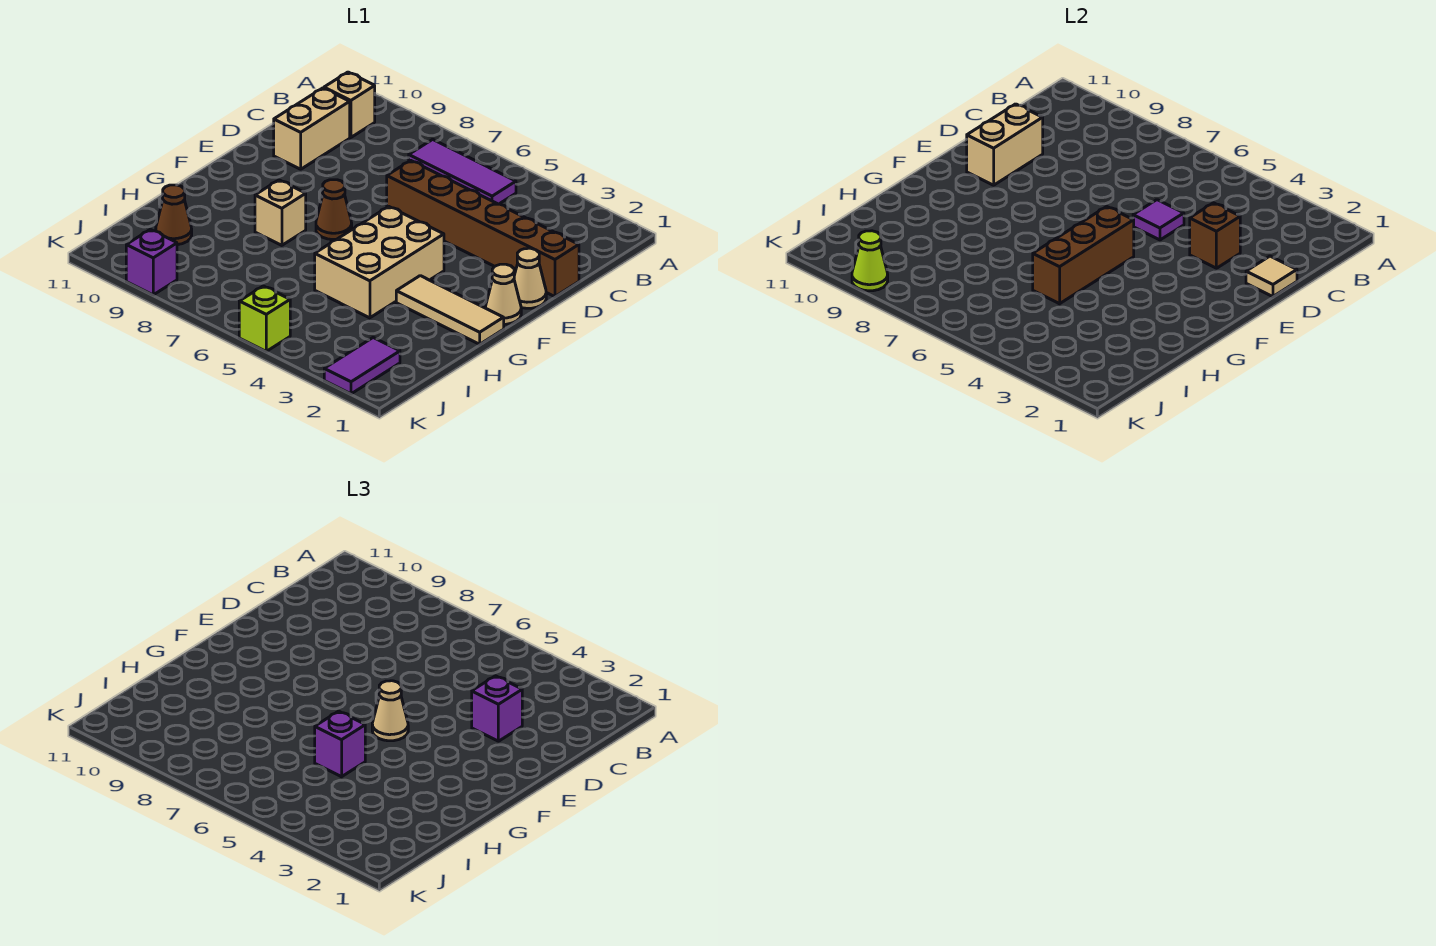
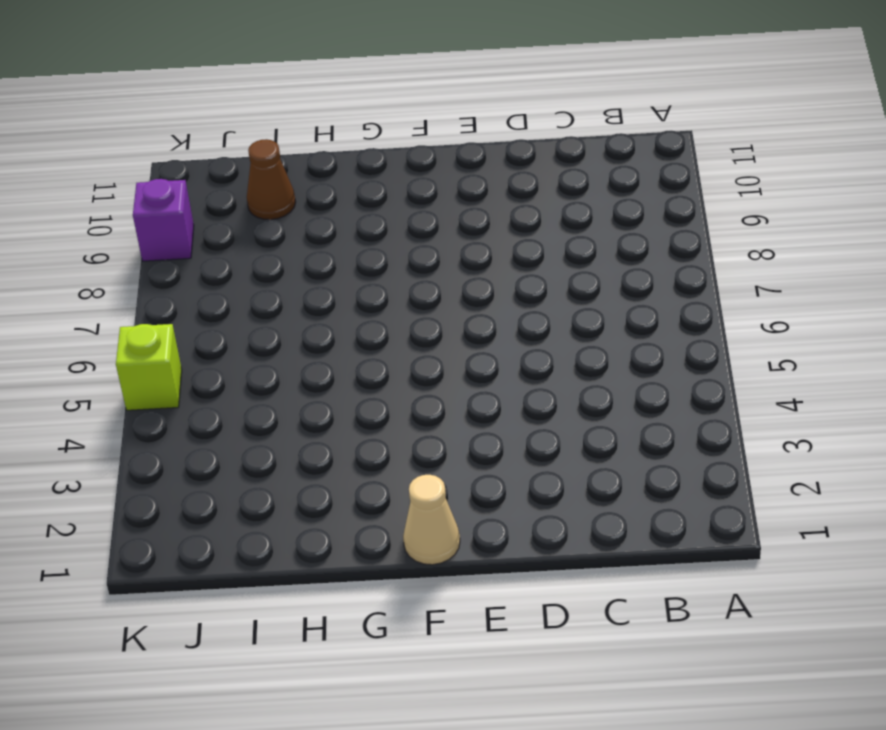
none -> purple 1x3 tile [409,139,516,204]
none -> tan 1x1 brick [324,72,375,138]
none -> tan 1x2 brick [274,88,350,169]

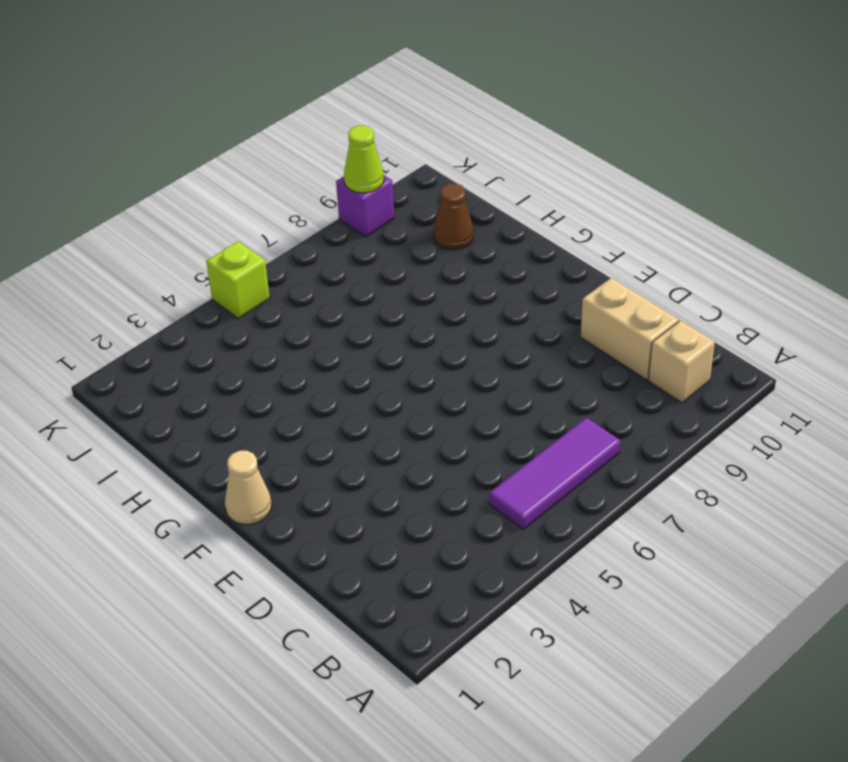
none -> brown 1x6 brick [387,161,579,297]
none -> tan 1x1 cone [514,248,546,308]
none -> tan 2x3 brick [315,207,444,318]

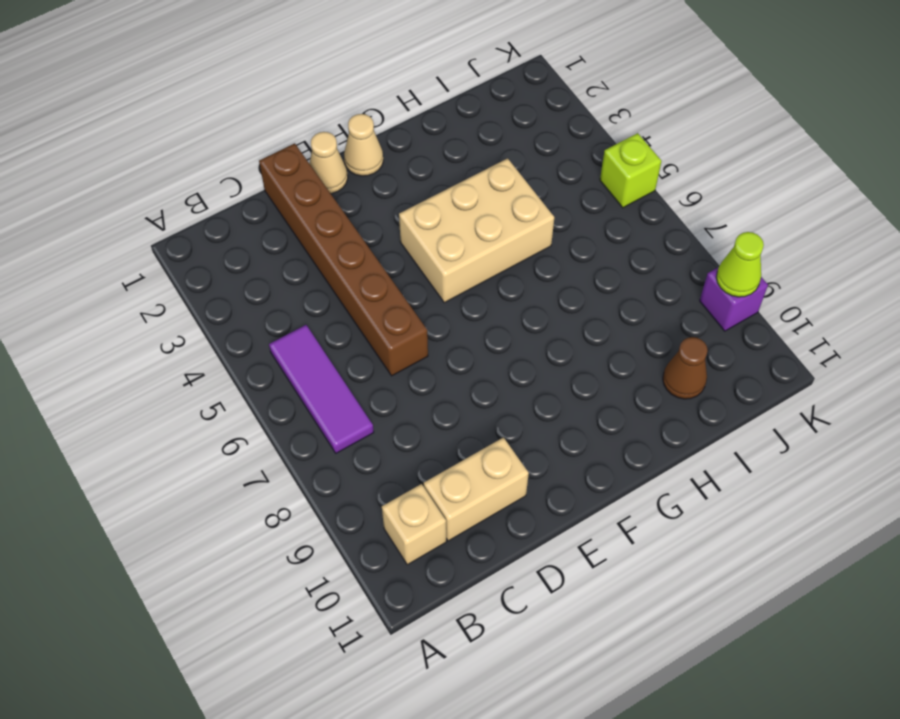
none -> brown 1x1 cone [316,180,352,240]
none -> tan 1x3 tile [396,276,504,344]
none -> tan 1x1 brick [255,180,306,245]

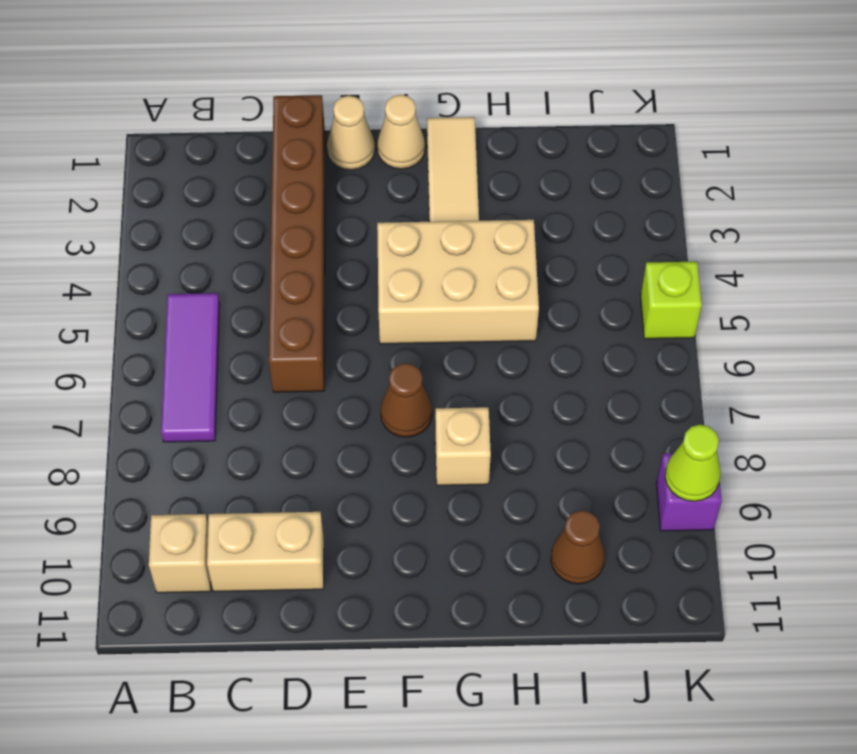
none -> purple 1x2 tile [324,338,400,394]
none -> tan 1x1 tile [1246,256,1297,297]
none -> brown 1x1 brick [1190,203,1240,268]

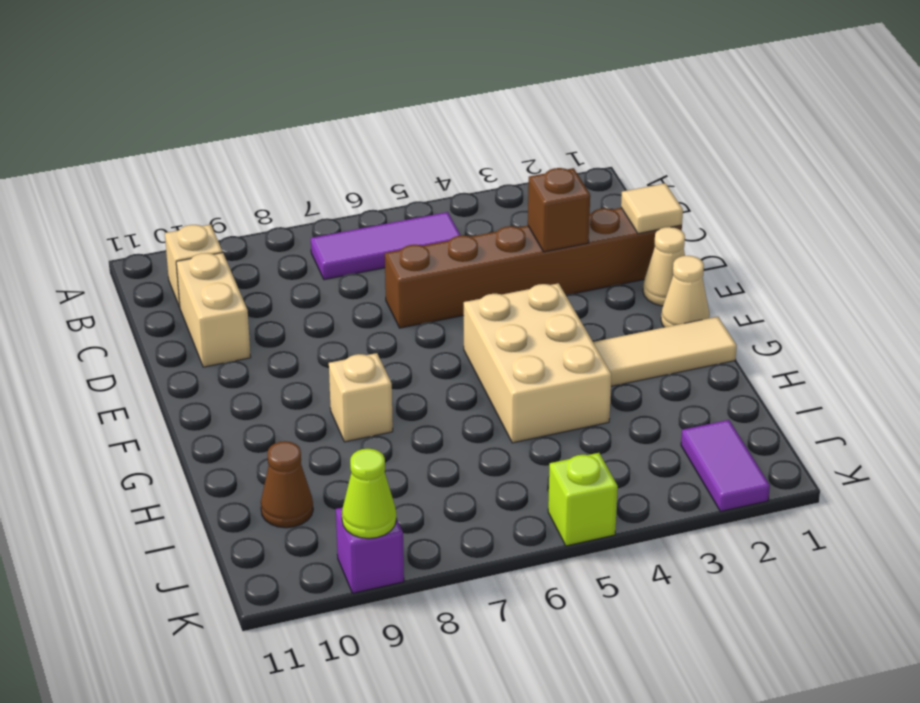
none -> brown 1x1 cone [316,180,352,240]
none -> purple 1x1 tile [1133,200,1184,240]
none -> tan 1x2 brick [967,104,1043,185]

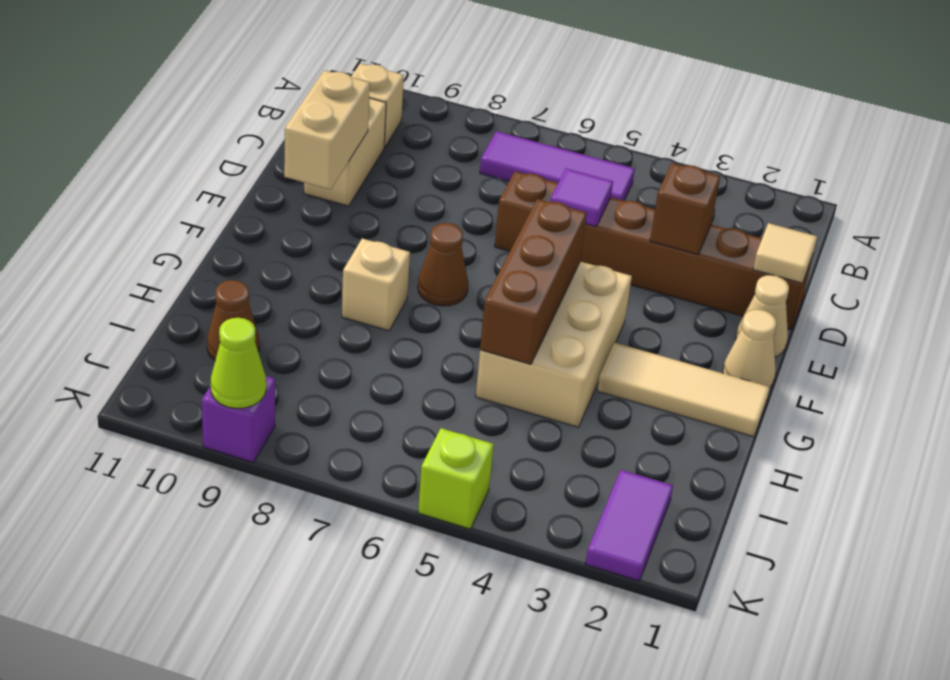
none -> purple 1x1 brick [472,676,522,741]
none -> tan 1x1 cone [372,681,408,741]
none -> purple 1x1 brick [315,711,365,777]

